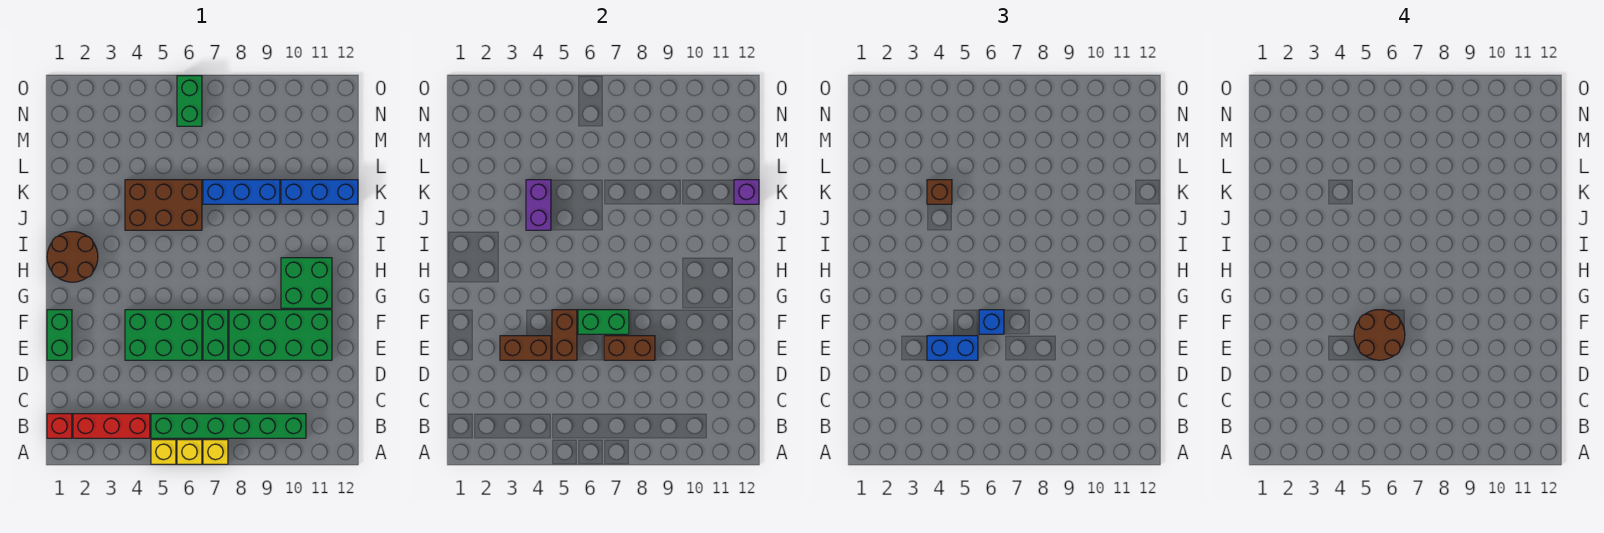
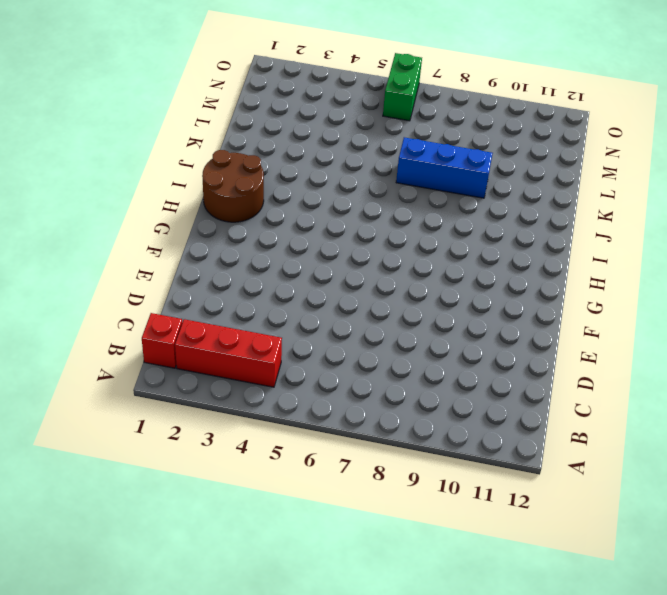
none -> yellow 1x1 brick [151,440,176,464]
none -> yellow 1x1 brick [177,440,202,464]
none -> yellow 1x1 brick [203,440,228,464]

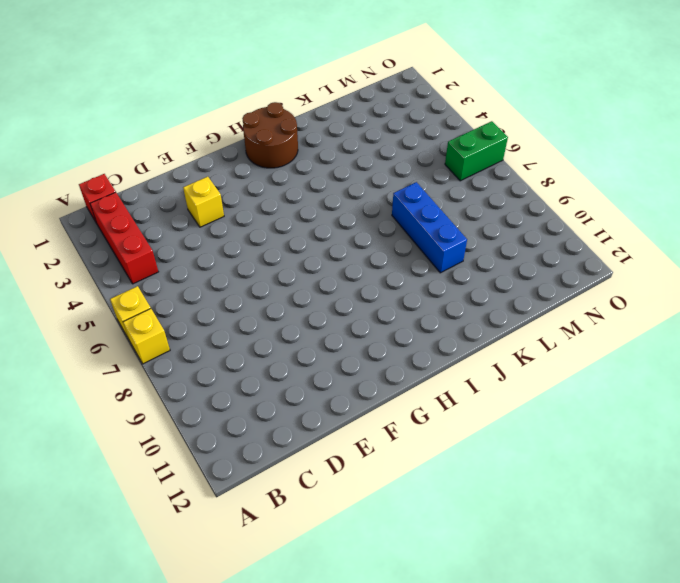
yellow 1x1 brick [183,177,224,227] -> yellow 1x1 brick moved to [151,440,176,464]
none -> green 1x6 brick [151,414,306,438]
none -> green 1x2 brick [47,310,72,360]
none -> green 2x3 brick [125,310,202,360]

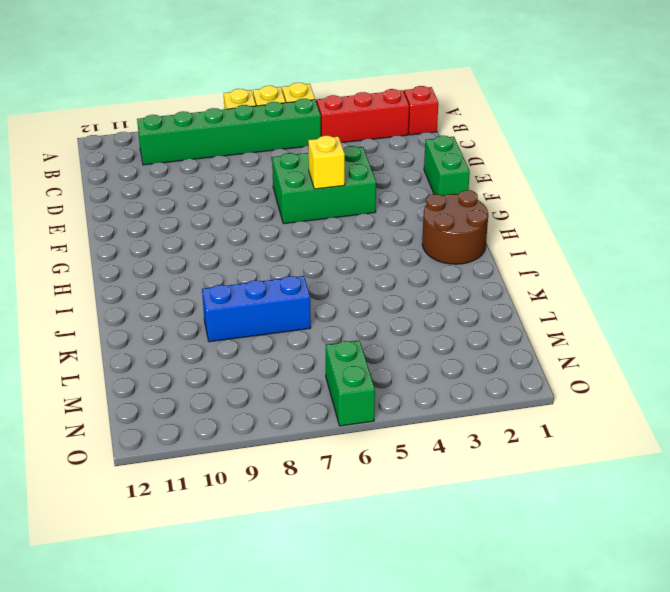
yellow 1x1 brick [308,136,345,189] -> brown 1x2 brick [552,310,577,360]
none -> green 1x2 brick [203,310,228,360]
none -> green 2x4 brick [229,310,332,360]
none -> green 2x2 brick [281,258,332,308]

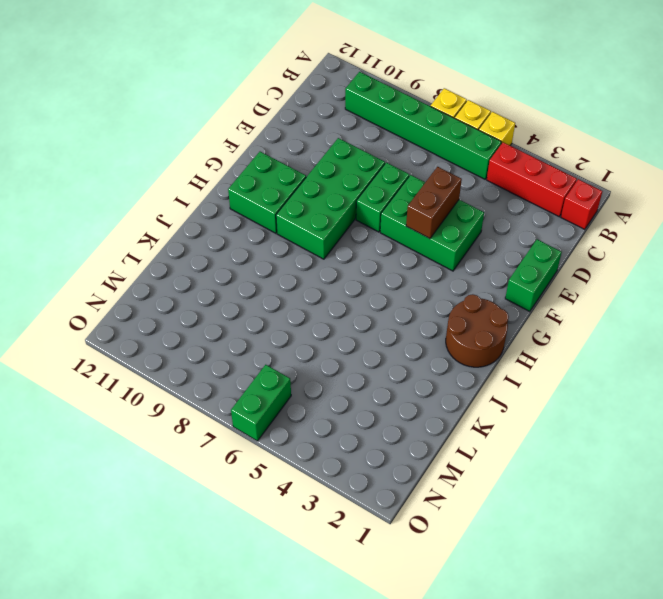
green 2x4 brick [276,138,385,259] -> green 2x4 brick turned to [229,310,332,360]
none -> brown 2x3 brick [125,180,202,230]
none -> blue 1x3 brick [203,180,280,204]
none -> blue 1x3 brick [281,180,358,204]

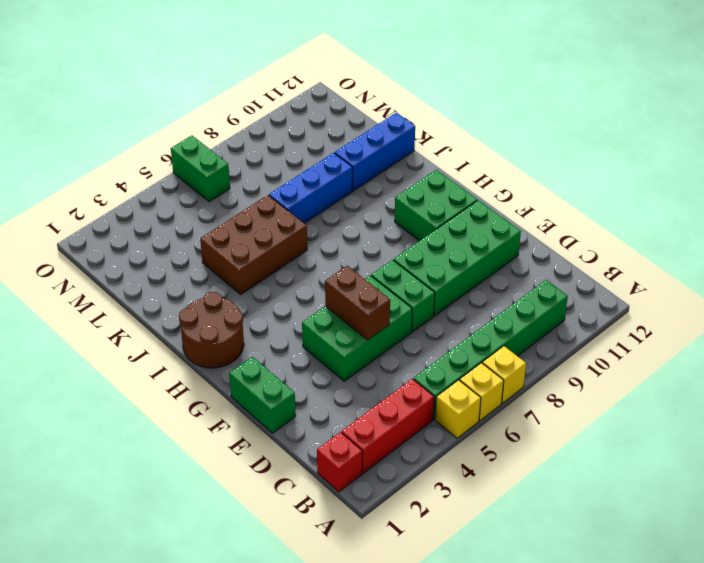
none -> brown 1x2 brick [500,336,551,360]
none -> brown 1x2 brick [604,336,655,360]
none -> green 1x2 brick [578,310,629,334]

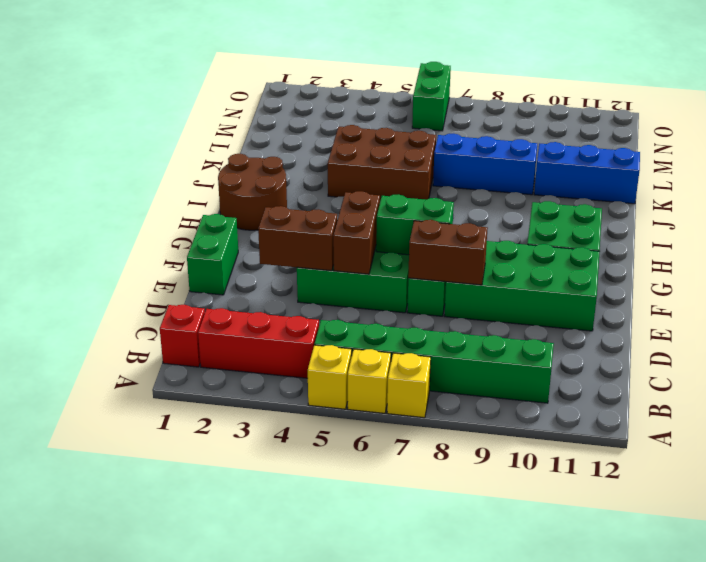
none -> purple 1x2 brick [526,180,551,230]
none -> purple 1x1 brick [734,180,759,204]
none -> blue 1x2 brick [927,336,978,360]

